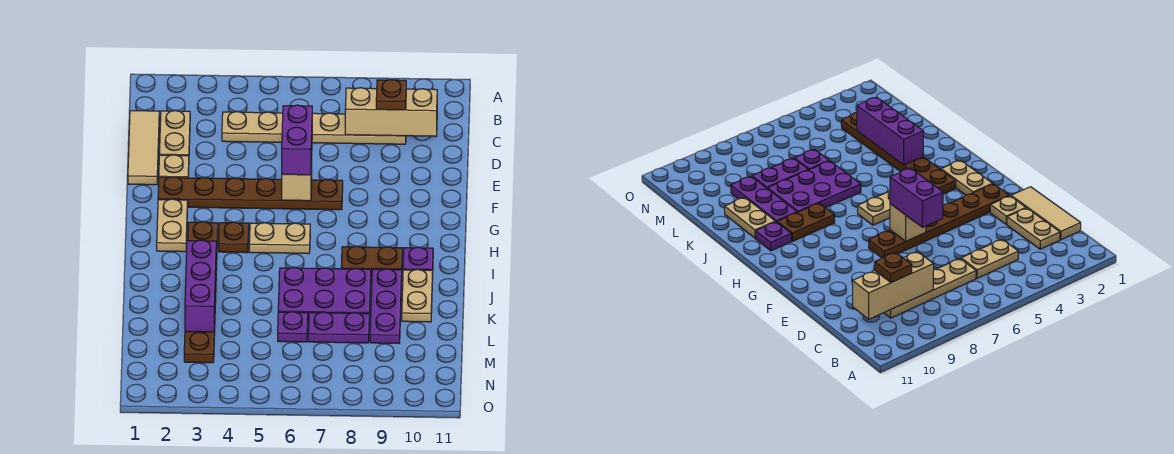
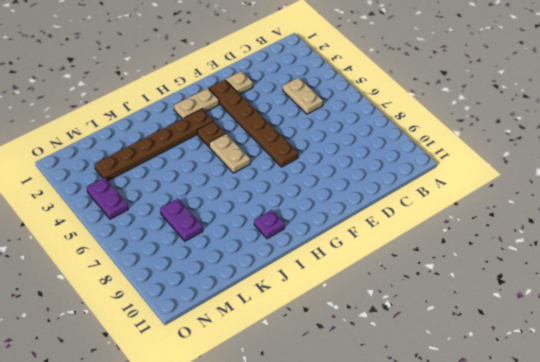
purple 1x2 plate [87,178,128,219] -> none
none -> tan 1x3 tile [128,111,159,185]
none -> tan 1x2 plate [159,111,190,156]
none -> tan 1x4 plate [312,113,406,144]

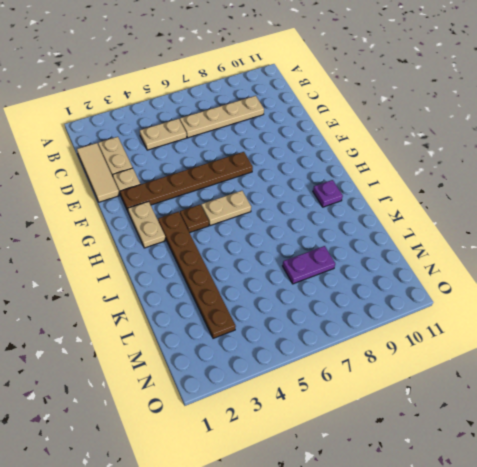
none -> brown 1x2 plate [341,246,402,277]
none -> purple 2x3 plate [278,267,371,320]
none -> purple 1x3 plate [370,269,402,343]

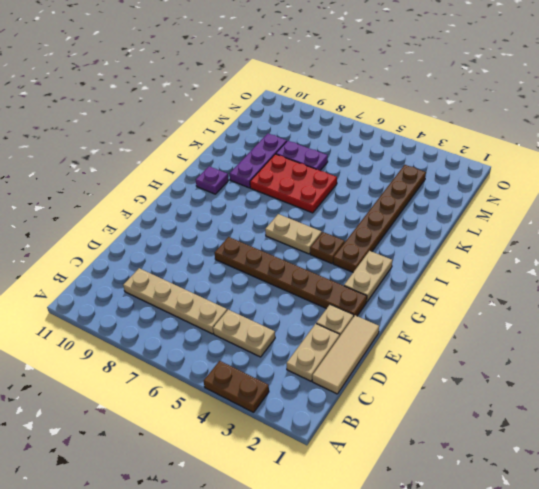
brown 1x2 plate [204,361,269,412] -> brown 1x2 plate moved to [341,246,402,277]
red 2x3 plate [250,154,337,213] -> purple 2x3 plate [278,267,371,320]
none -> tan 1x2 plate [402,269,433,322]
none -> purple 1x1 plate [278,312,308,342]
none -> tan 1x3 brick [345,88,437,136]

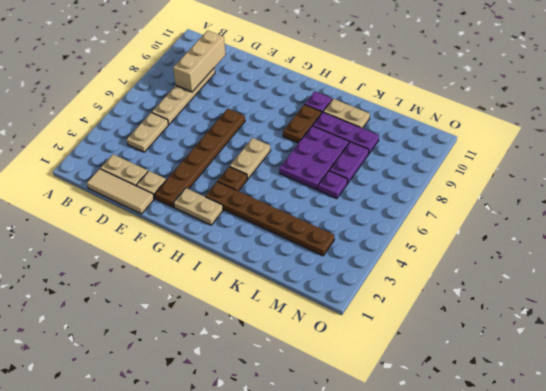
none -> tan 1x1 brick [282,162,312,201]
none -> purple 1x3 brick [185,240,216,332]
none -> brown 1x1 plate [376,80,406,110]

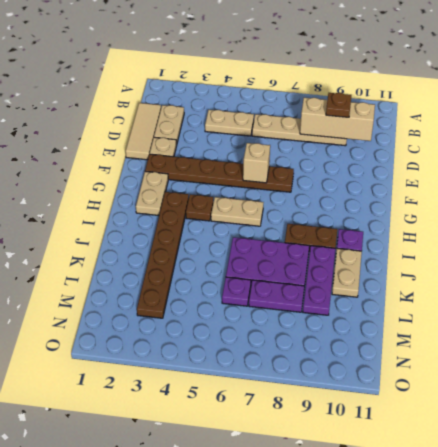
none -> purple 1x3 brick [185,240,216,332]
none -> purple 1x2 brick [282,105,312,175]

